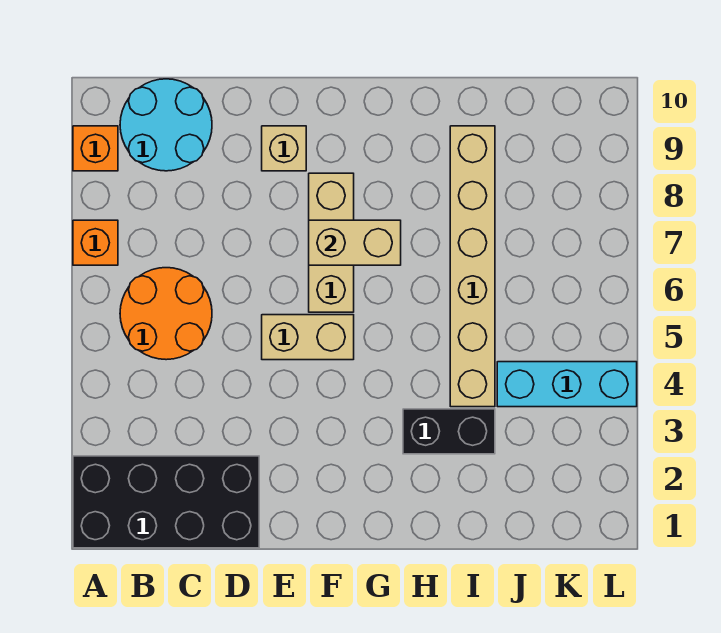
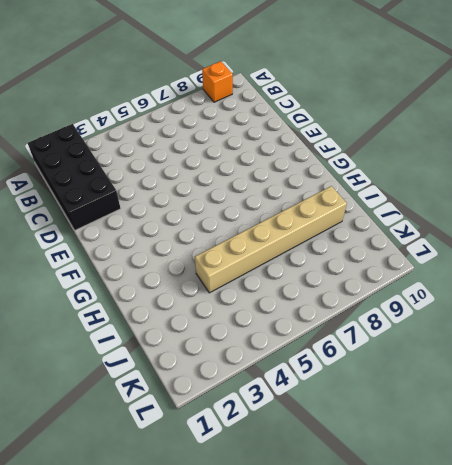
none -> orange 1x1 brick [73,220,118,265]
none -> orange 2x2 round brick [120,268,212,360]
none -> cyan 2x2 round brick [120,79,212,171]

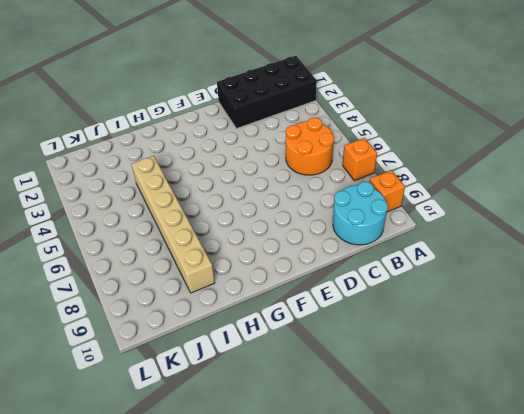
none -> tan 1x2 brick [262,315,354,360]
none -> tan 1x1 brick [262,126,306,171]
none -> tan 1x3 brick [309,173,354,312]

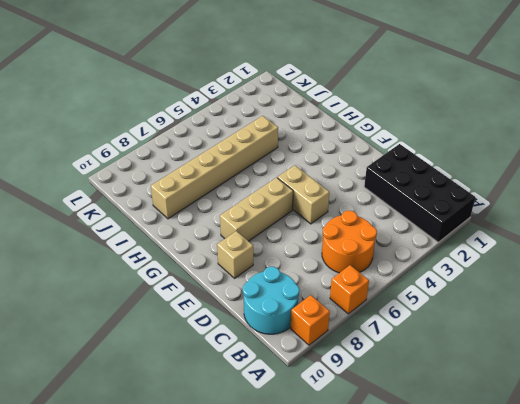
none -> black 1x2 brick [403,409,495,454]
none -> cyan 1x3 brick [497,362,637,407]
none -> tan 1x2 brick [309,220,401,265]

